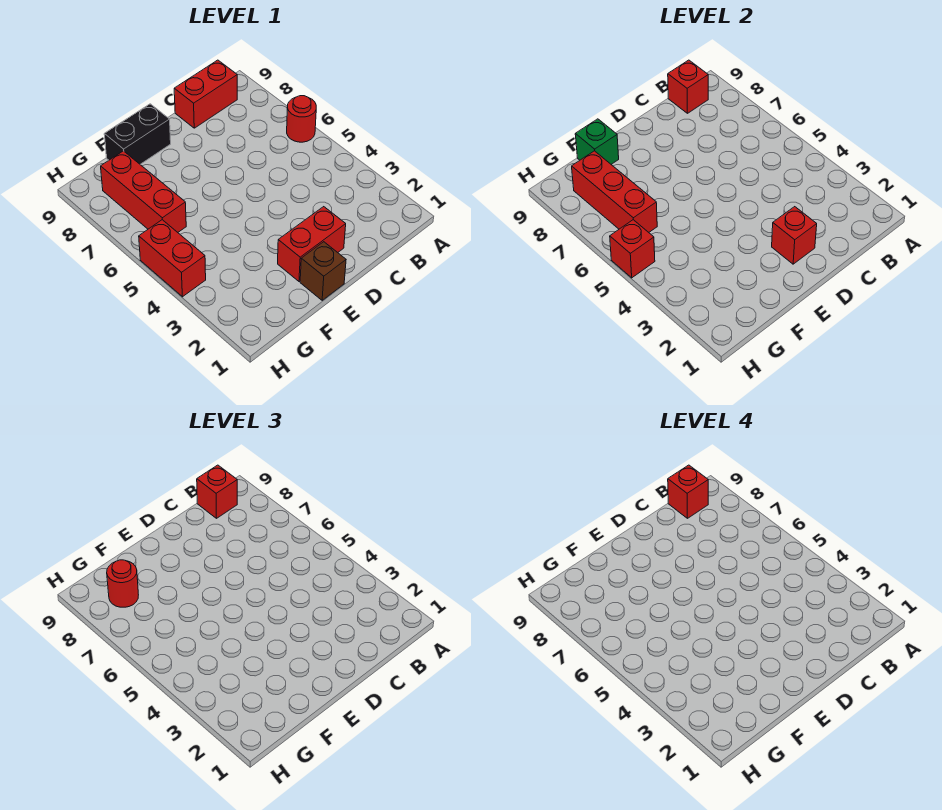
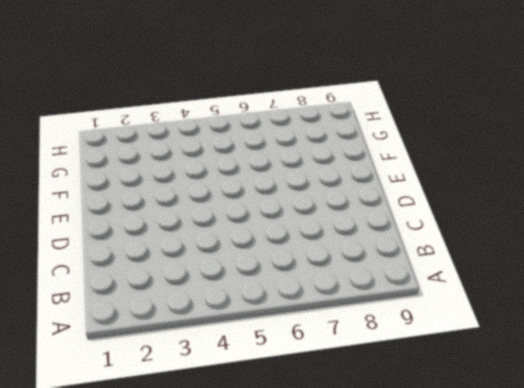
none -> red 1x1 round brick [287,96,316,142]
none -> red 1x2 brick [174,60,237,128]
none -> red 1x2 brick [278,207,346,282]

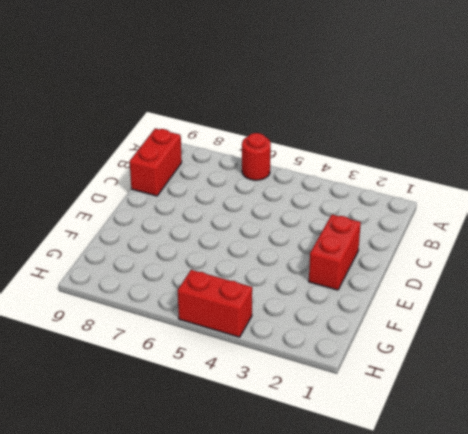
none -> brown 1x1 brick [300,242,346,300]
none -> black 1x2 brick [104,104,171,164]
none -> red 1x3 brick [101,151,186,232]

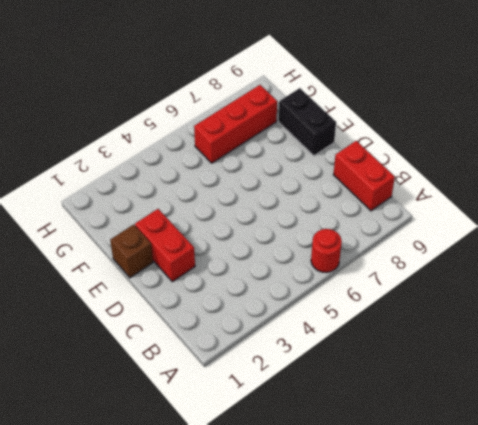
none -> red 1x2 brick [139,220,206,297]
none -> red 1x1 brick [668,60,708,113]
none -> red 1x1 brick [772,207,817,264]

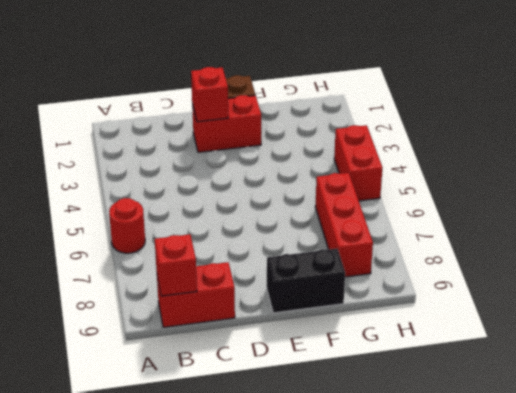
none -> green 1x1 brick [575,119,619,164]
none -> red 1x3 brick [572,151,657,232]
none -> red 1x1 brick [610,220,655,278]

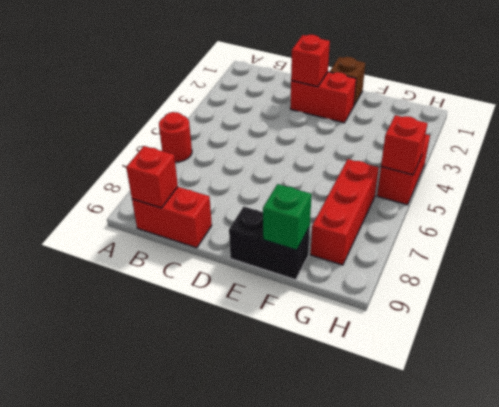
none -> red 1x3 brick [572,151,657,232]
none -> red 1x1 brick [197,465,237,518]
none -> red 1x1 round brick [107,560,138,607]

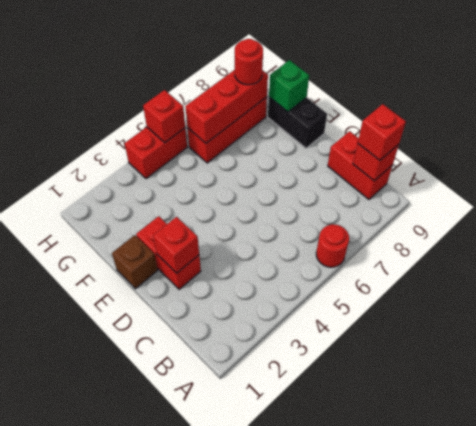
none -> red 1x1 brick [668,465,708,518]

